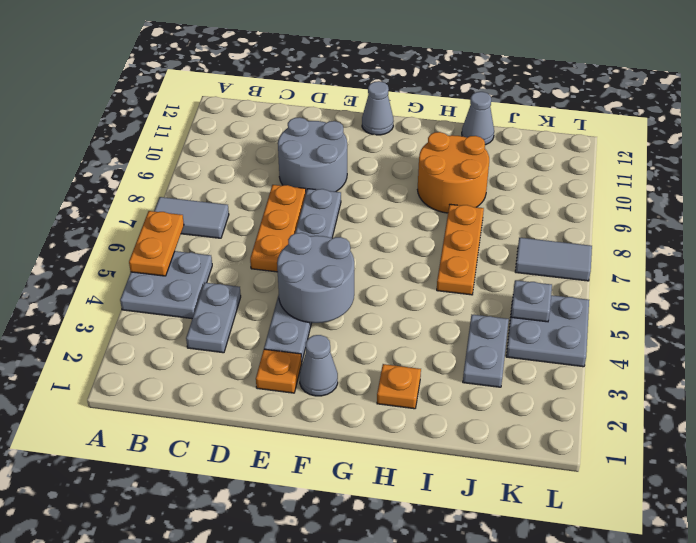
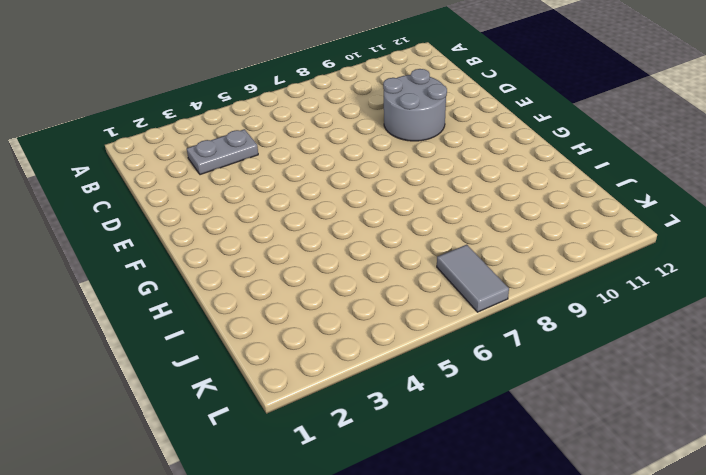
none -> grey 2x2 plate [120,251,212,319]
none -> grey 1x2 tile [154,197,229,238]
none -> orange 1x3 plate [250,185,306,272]

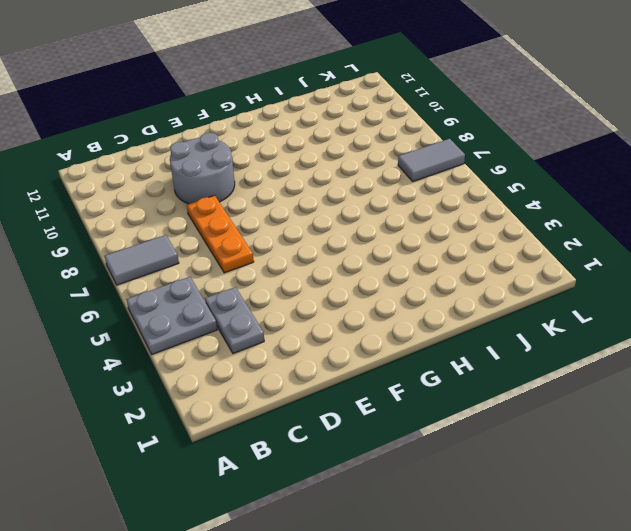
none -> orange 1x1 plate [256,349,302,393]
none -> grey 1x6 plate [264,189,341,362]
none -> grey 1x1 cone [300,335,338,396]

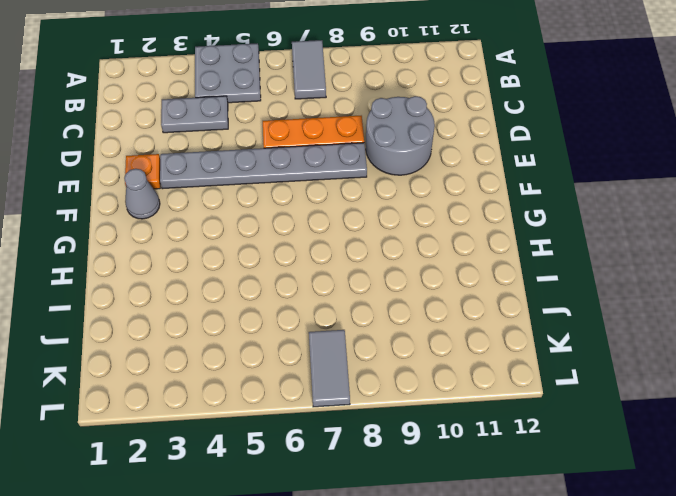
none -> grey 1x1 cone [362,81,394,135]
none -> orange 1x1 plate [377,364,421,409]
none -> orange 2x2 round brick [417,132,489,213]

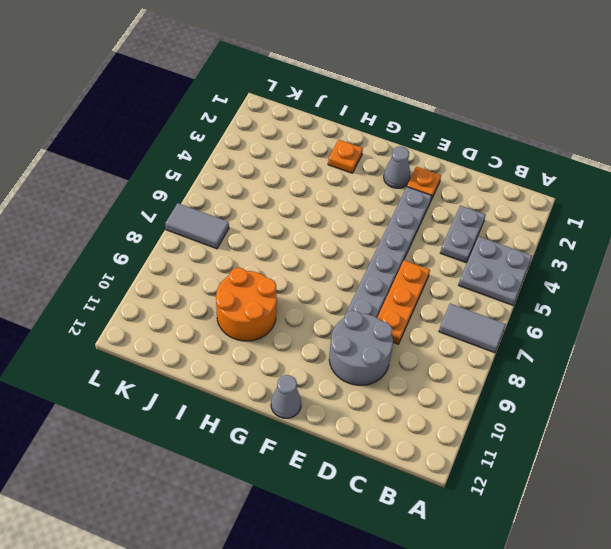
none -> orange 1x3 plate [437,204,484,295]
none -> grey 1x1 cone [462,92,494,145]
none -> grey 1x2 plate [463,315,509,387]

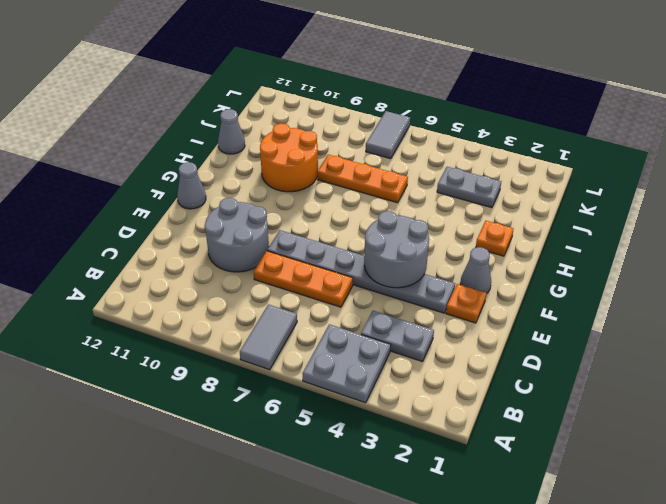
none -> grey 2x2 plate [506,295,589,367]
none -> orange 1x2 plate [129,211,184,276]
none -> grey 1x1 plate [511,280,552,322]

